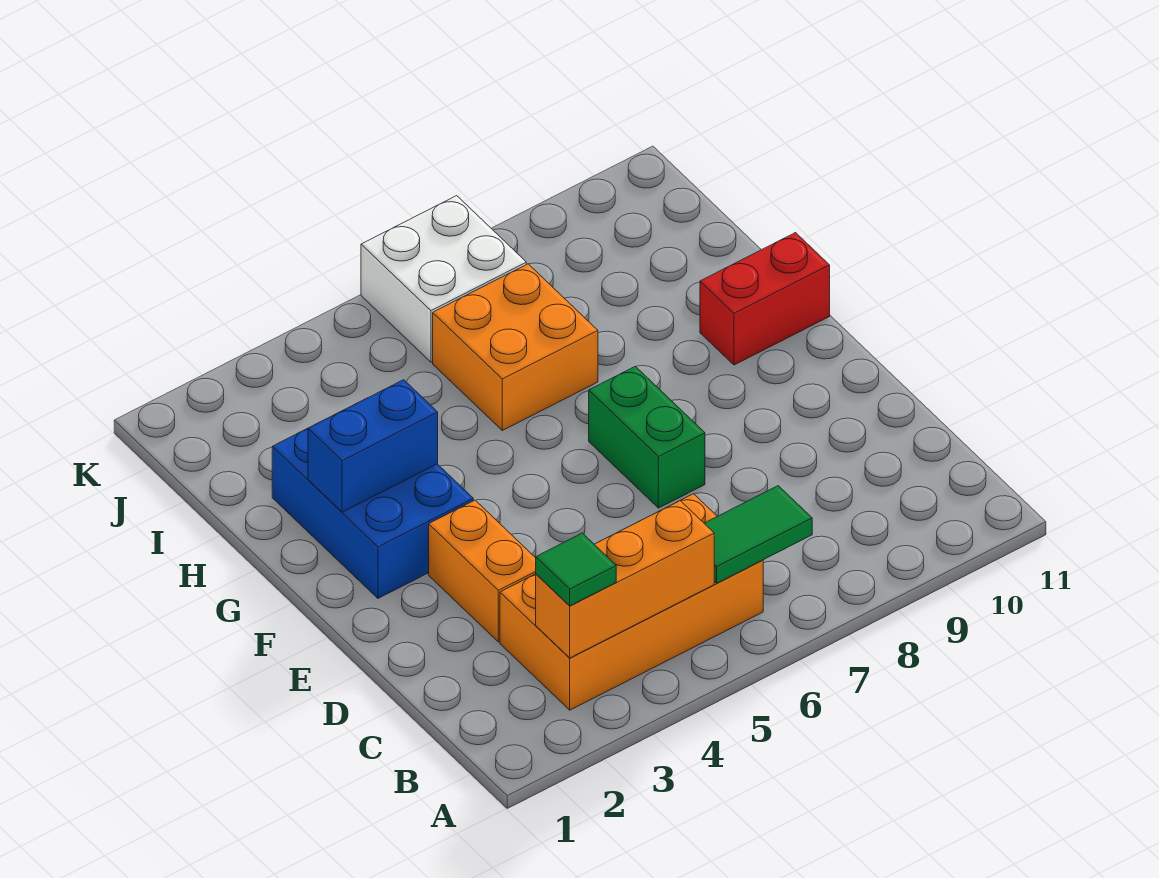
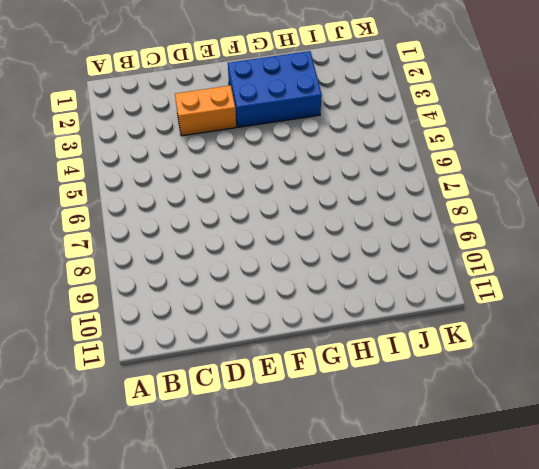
none -> orange 2x4 brick [500,494,763,710]
none -> green 1x2 brick [589,366,705,508]

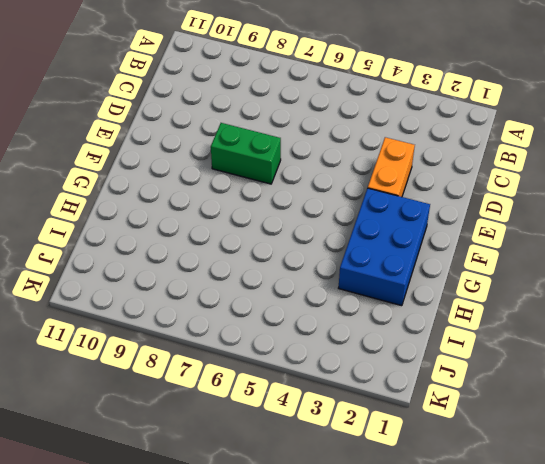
green 1x2 brick [211,123,281,184] -> green 1x2 brick turned to [589,366,705,508]
none -> orange 2x4 brick [500,494,763,710]
none -> red 1x2 brick [700,233,830,365]

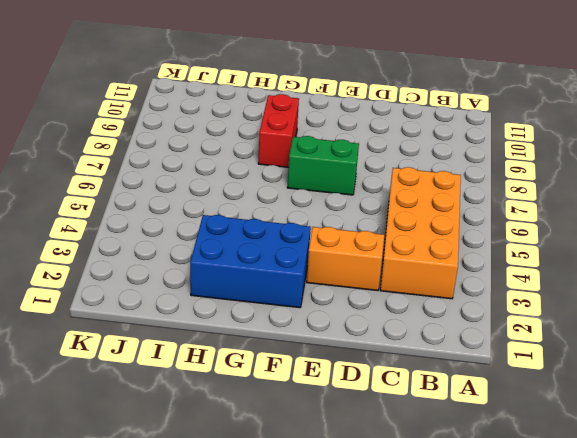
red 1x2 brick [258,94,299,167] -> red 1x2 brick moved to [700,233,830,365]
none -> orange 2x2 brick [433,264,598,430]
none -> white 2x2 brick [361,196,526,362]

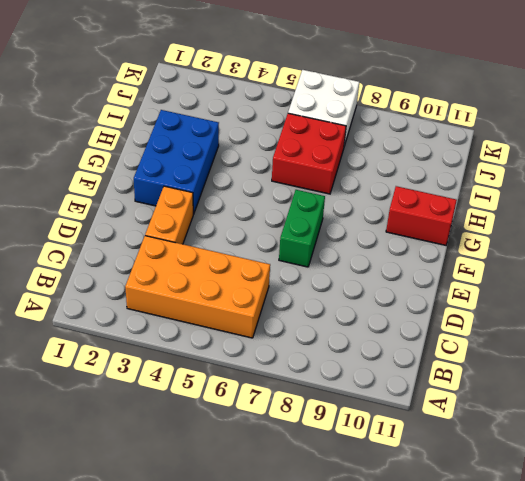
red 2x2 brick [272,113,346,194] -> orange 2x2 brick [433,264,598,430]
none -> orange 1x3 brick [536,501,714,658]
none -> green 1x2 tile [704,486,812,583]

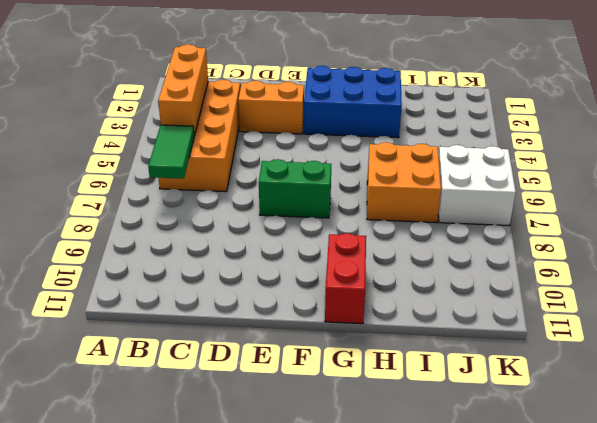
none -> blue 1x2 brick [308,380,438,512]
none -> green 1x1 tile [536,533,616,606]

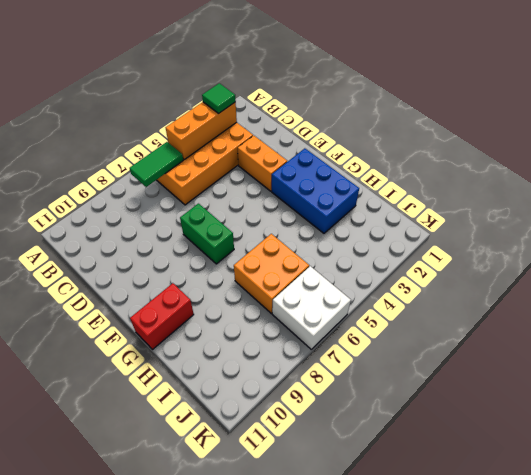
none -> blue 1x2 brick [308,380,438,512]

